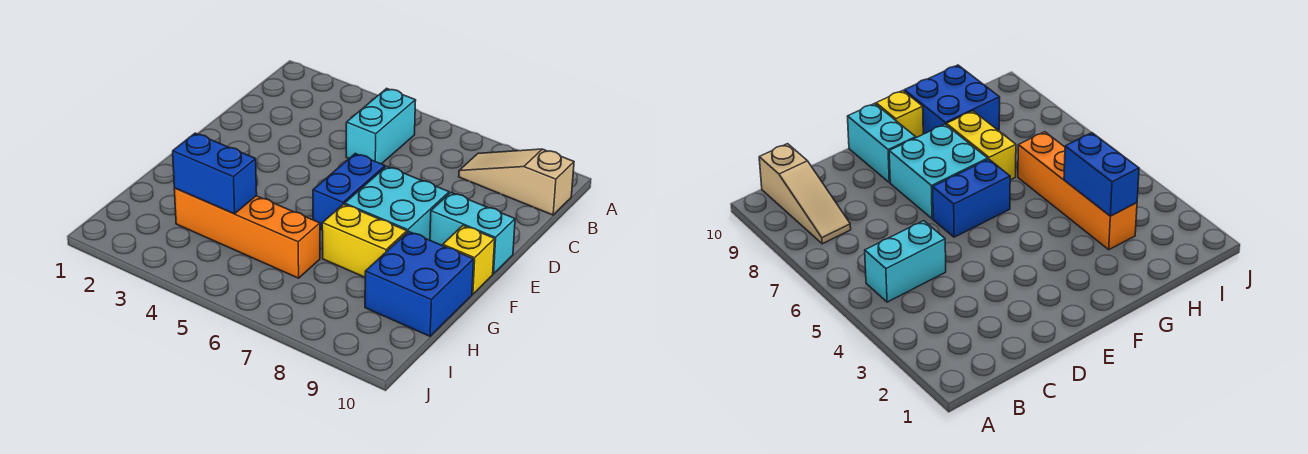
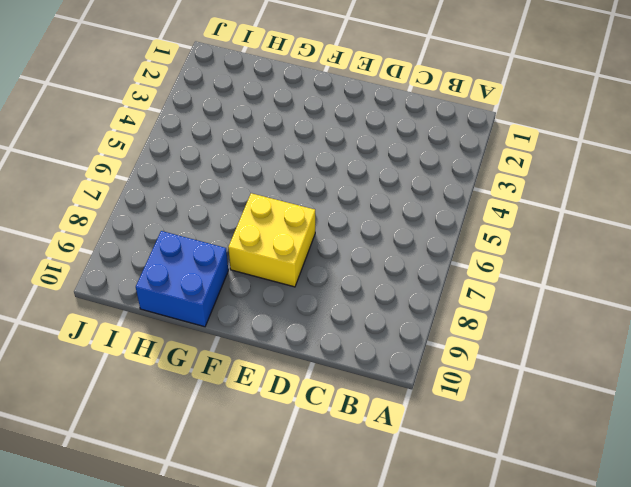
yellow 2x2 brick [228,193,315,287] -> cyan 2x2 brick [345,166,449,240]
none -> cyan 1x2 brick [346,88,416,164]
none -> tan 1x3 slope [459,149,574,215]

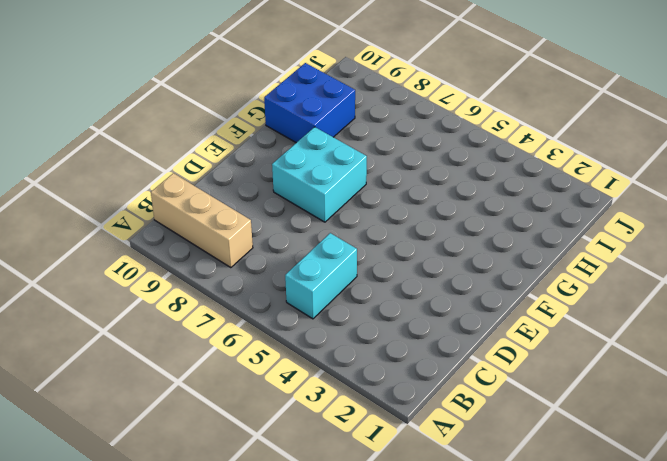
tan 1x3 brick [151,173,253,268] -> tan 1x3 slope [459,149,574,215]
none -> blue 1x2 brick [313,153,385,229]
none -> cyan 1x2 brick [430,193,515,274]

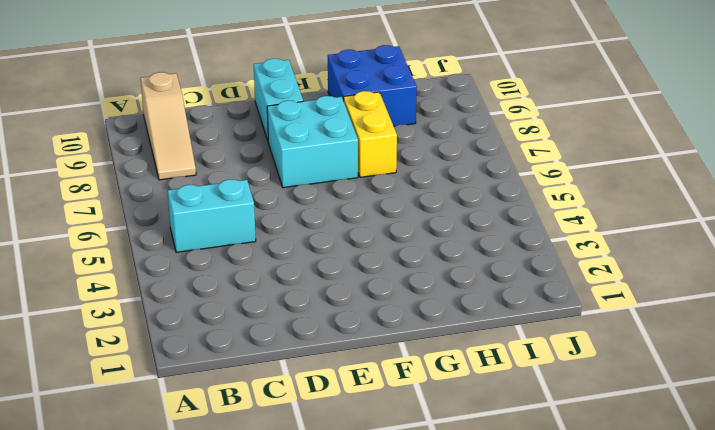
none -> blue 1x2 brick [313,153,385,229]
none -> yellow 1x1 brick [443,226,495,294]

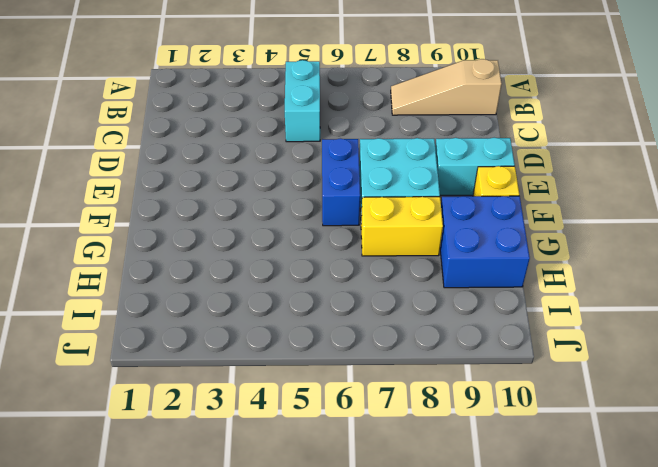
none -> orange 1x4 brick [174,188,320,278]
none -> blue 1x2 brick [173,133,257,214]

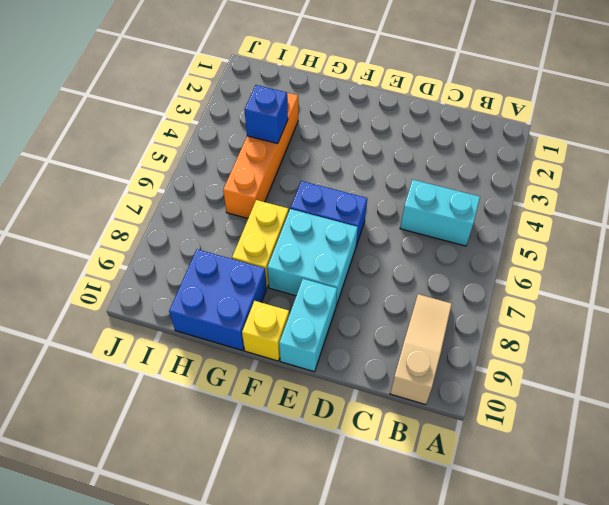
blue 1x1 brick [244,85,288,144] -> blue 1x2 brick [173,133,257,214]

